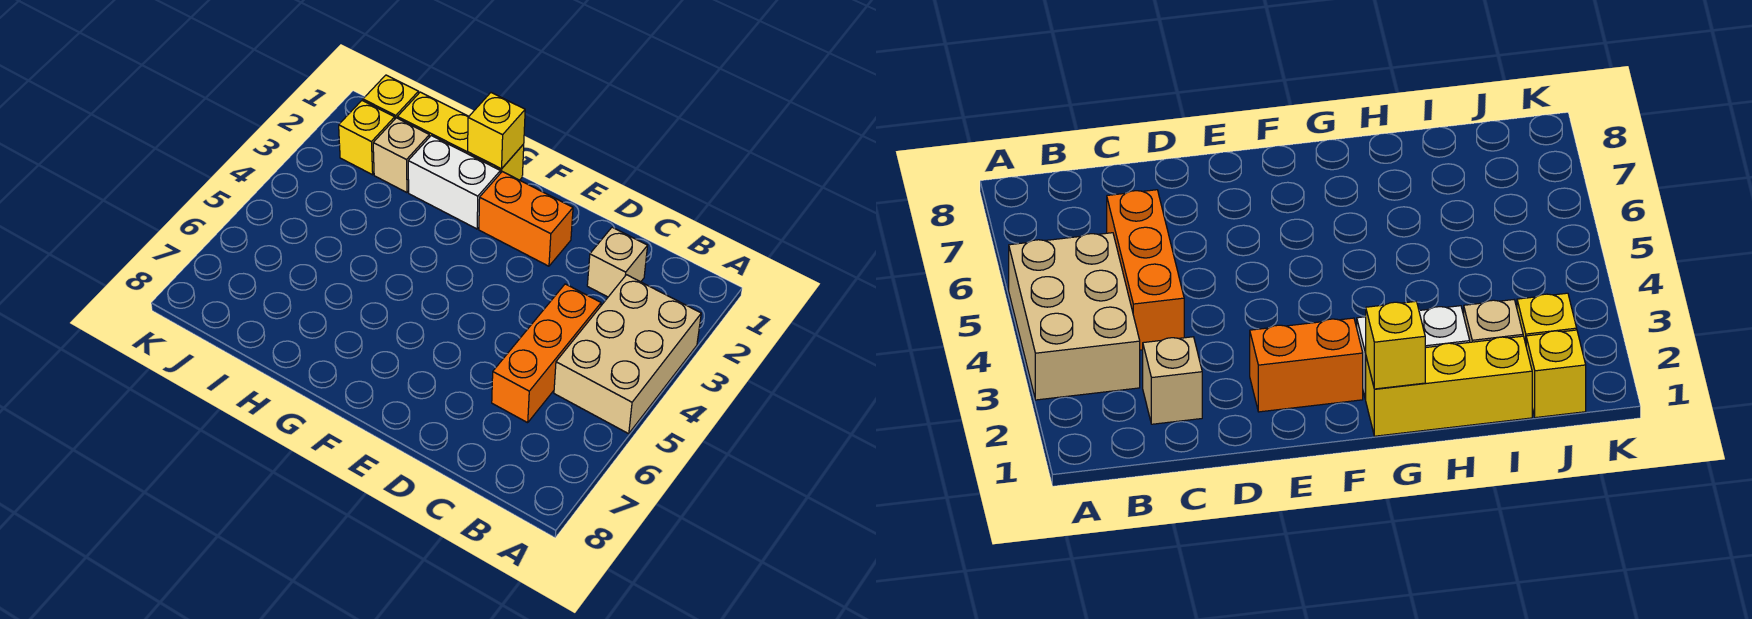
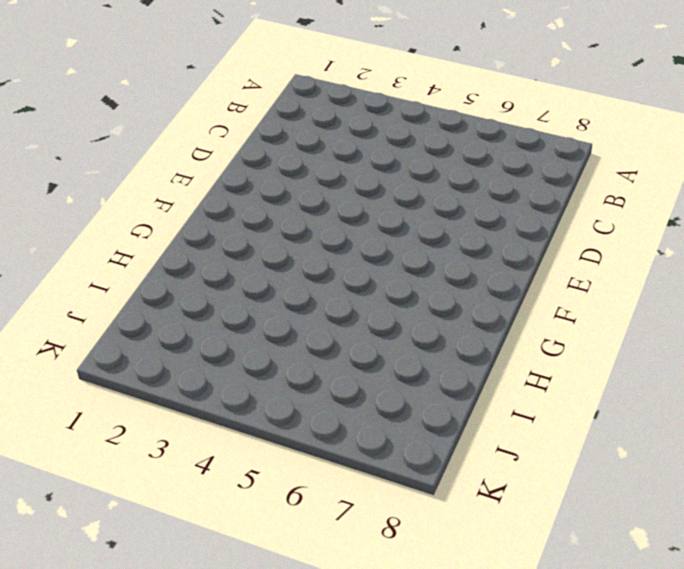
none -> tan 2x3 brick [554,275,701,434]
none -> tan 1x1 brick [587,227,648,297]

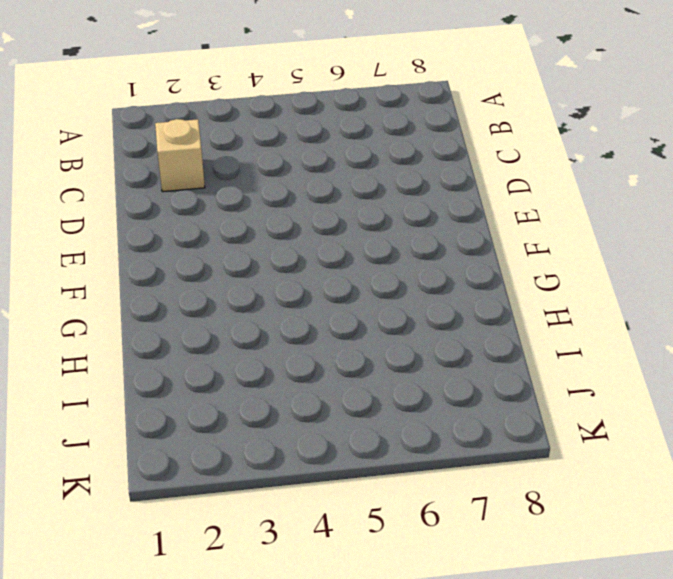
none -> tan 2x3 brick [554,275,701,434]
none -> orange 1x3 brick [492,284,601,423]

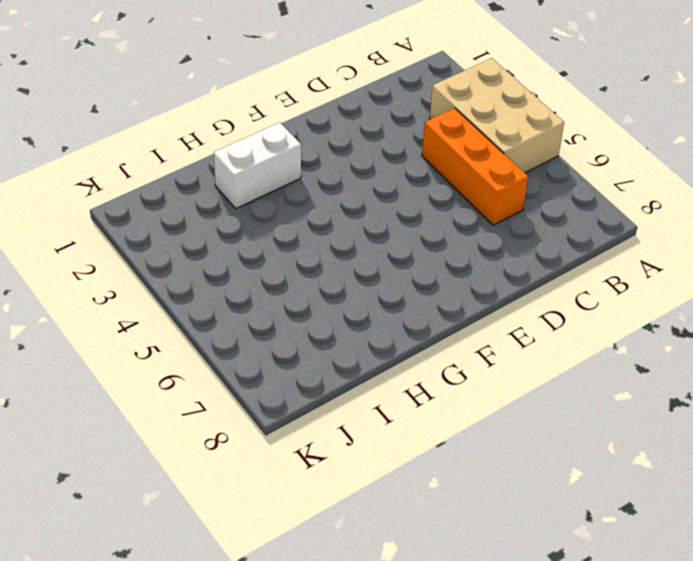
none -> tan 1x1 brick [587,227,648,297]
none -> orange 1x2 brick [479,172,573,266]

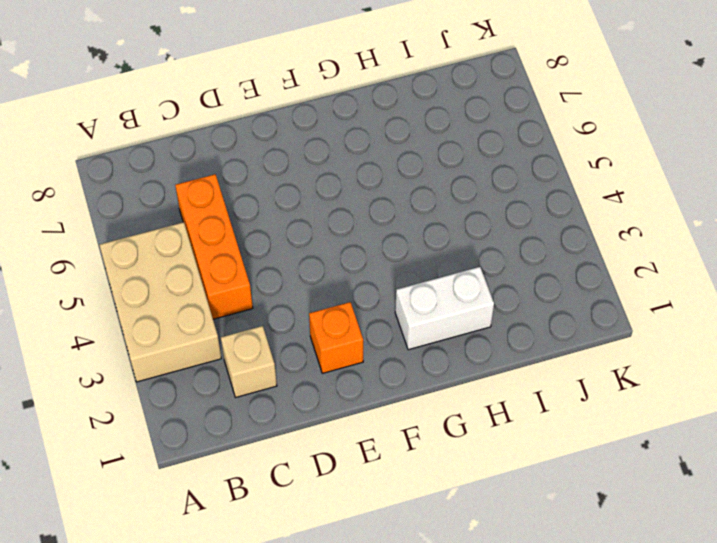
orange 1x1 brick [309,302,363,373] -> orange 1x2 brick [479,172,573,266]
none -> yellow 1x3 brick [397,92,524,180]
none -> tan 1x1 brick [373,118,429,193]

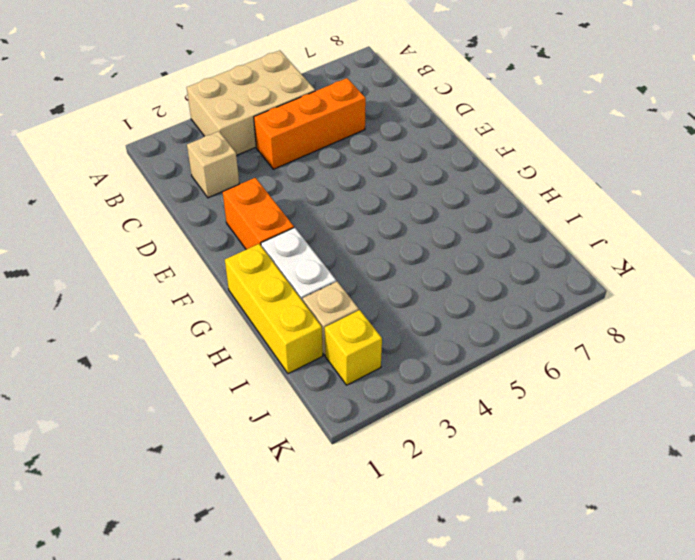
none -> yellow 1x1 brick [363,75,419,119]
none -> yellow 1x1 brick [468,93,525,169]

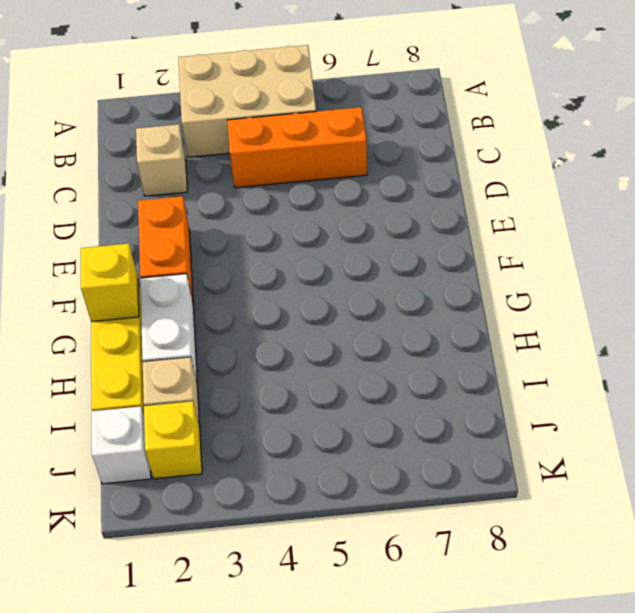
white 1x1 brick [92,406,151,484] -> yellow 1x1 brick [363,75,419,119]

